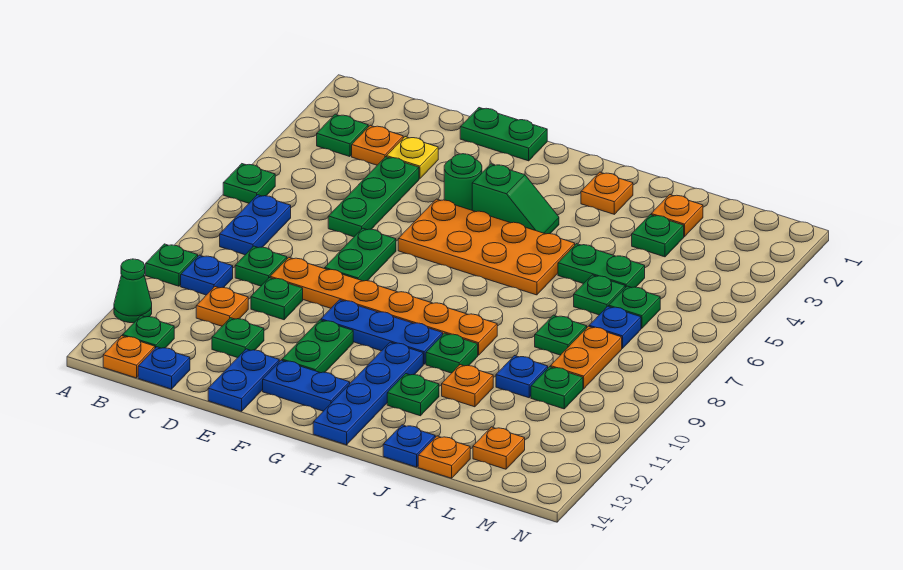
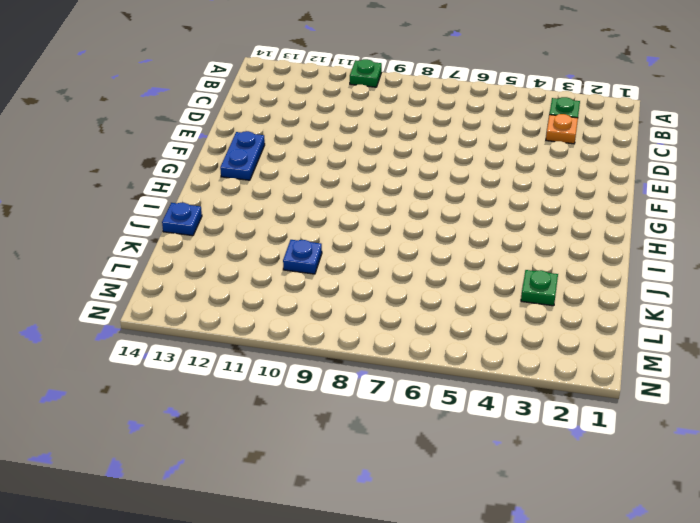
none -> green 1x1 plate [223,164,275,203]
none -> green 1x1 cone [114,259,152,323]
none -> blue 1x2 plate [220,195,291,255]
none -> blue 1x1 plate [181,255,233,295]

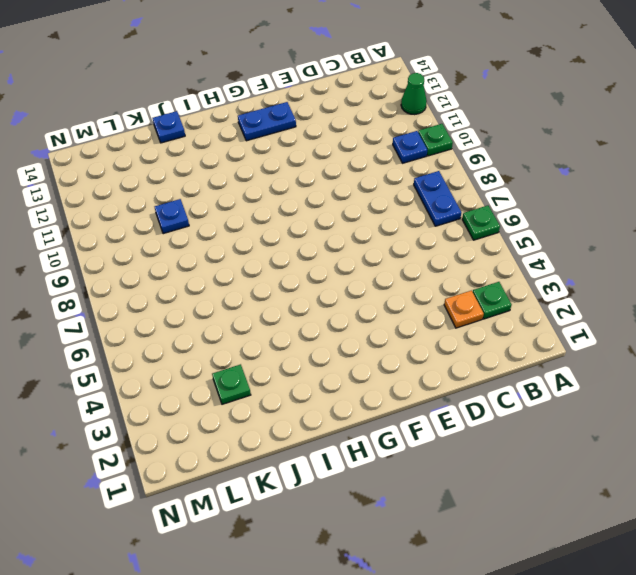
none -> green 1x1 plate [123,316,174,348]
none -> orange 1x1 plate [103,336,155,378]
none -> green 1x1 plate [235,246,287,286]
none -> orange 1x1 plate [196,287,248,326]

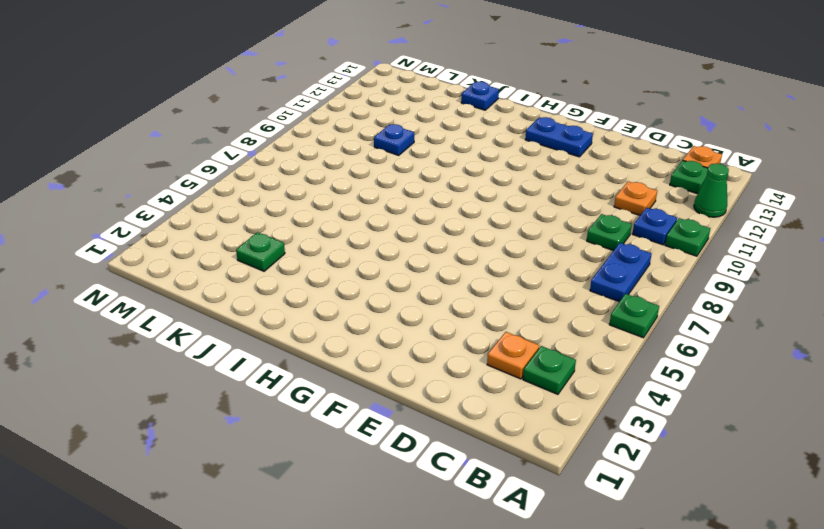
none -> blue 1x1 plate [138,347,190,389]
none -> yellow 1x1 plate [387,137,438,179]
none -> green 1x3 plate [328,157,419,237]
none -> orange 1x6 plate [270,257,497,355]

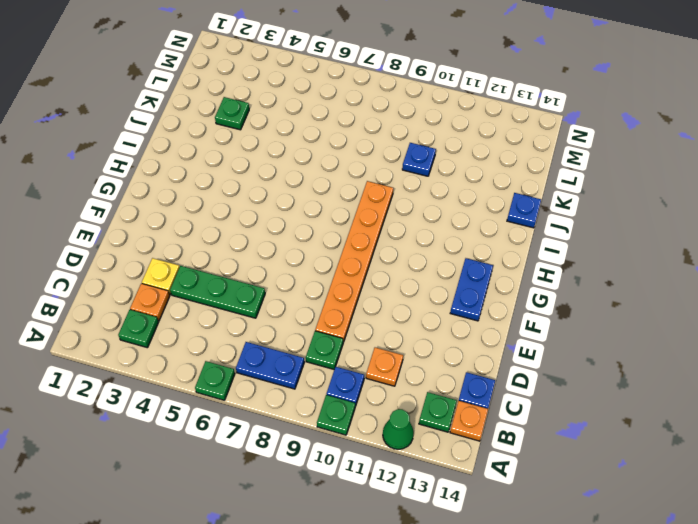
none -> green 1x1 plate [251,278,303,320]
none -> green 1x1 plate [212,318,264,358]
none -> green 1x2 plate [460,108,547,161]
none -> green 1x2 plate [325,228,396,281]

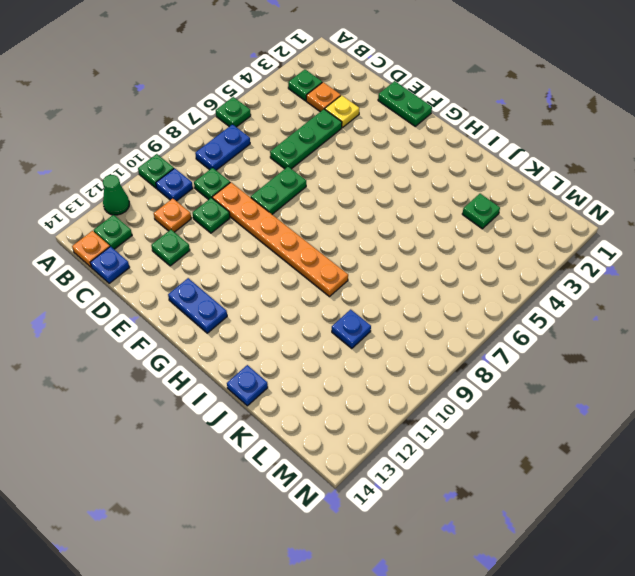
none -> blue 1x2 plate [208,349,279,411]
none -> green 1x1 round brick [444,154,482,210]
none -> orange 2x4 plate [398,199,575,295]
none -> blue 1x3 plate [321,300,443,364]

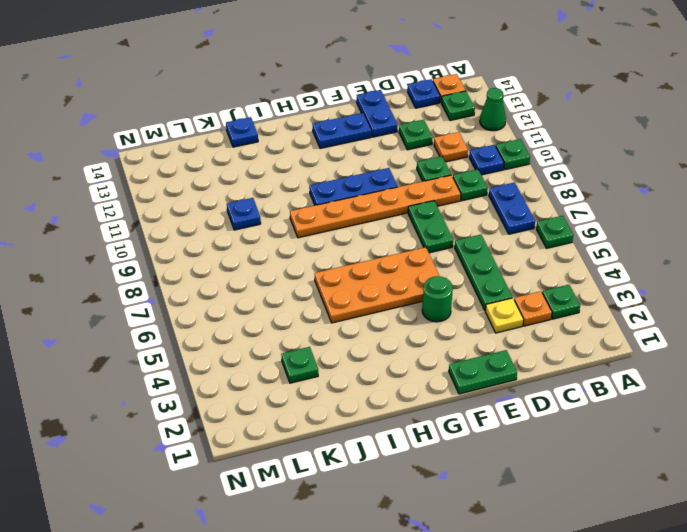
none -> green 1x2 plate [282,320,353,373]
none -> green 1x2 slope [472,164,559,234]
none -> blue 1x4 plate [313,342,423,445]
none -> orange 1x1 plate [581,172,633,214]

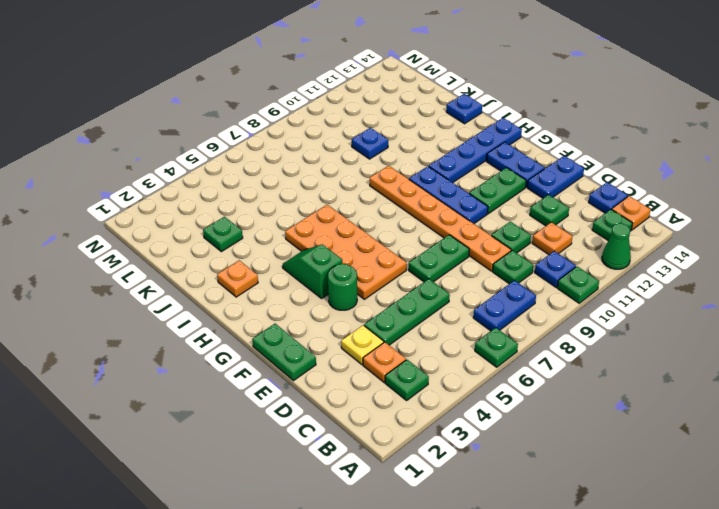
none -> green 1x1 plate [426,333,478,373]
none -> green 1x1 plate [387,374,439,416]
none -> green 1x2 plate [558,244,645,288]
none -> orange 1x1 plate [442,365,493,407]

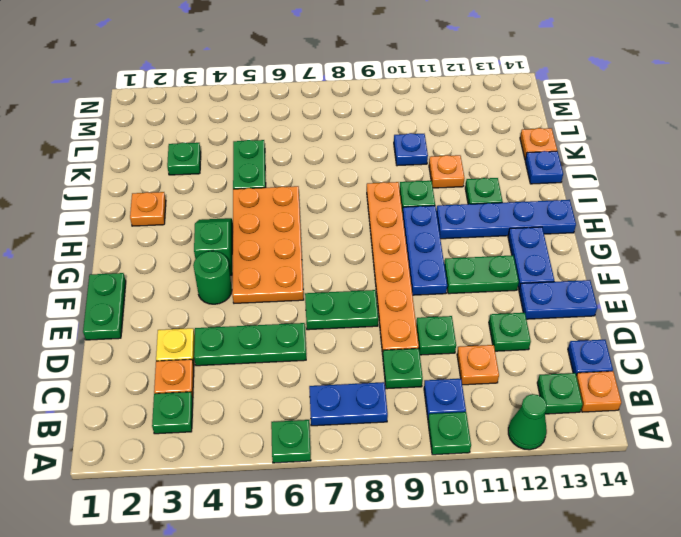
none -> orange 1x1 plate [651,195,703,237]
none -> green 1x1 plate [574,275,625,315]
none -> green 1x1 plate [535,315,587,355]
none -> green 1x1 plate [609,286,660,328]

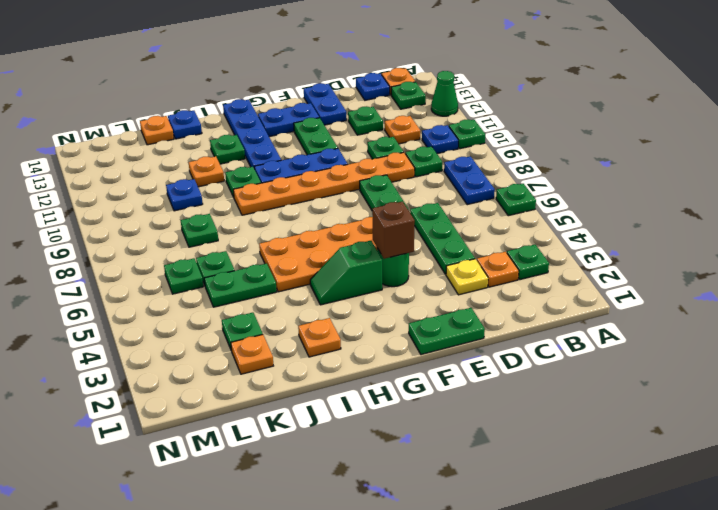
brown 1x1 brick [372,201,415,259] -> none
none -> blue 1x1 plate [589,306,641,349]
none -> orange 1x2 plate [550,326,622,389]
none -> green 1x1 plate [531,367,583,409]
none -> orange 1x1 plate [473,427,525,469]

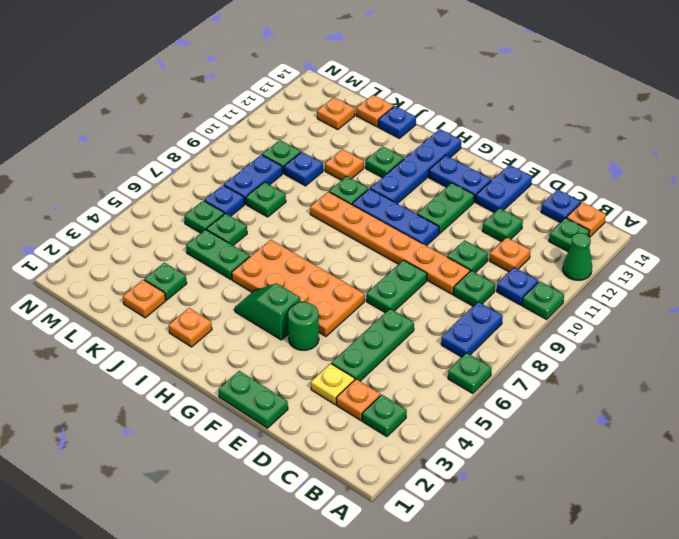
blue 1x2 plate [224,155,282,204] -> orange 1x2 plate [550,326,622,389]

